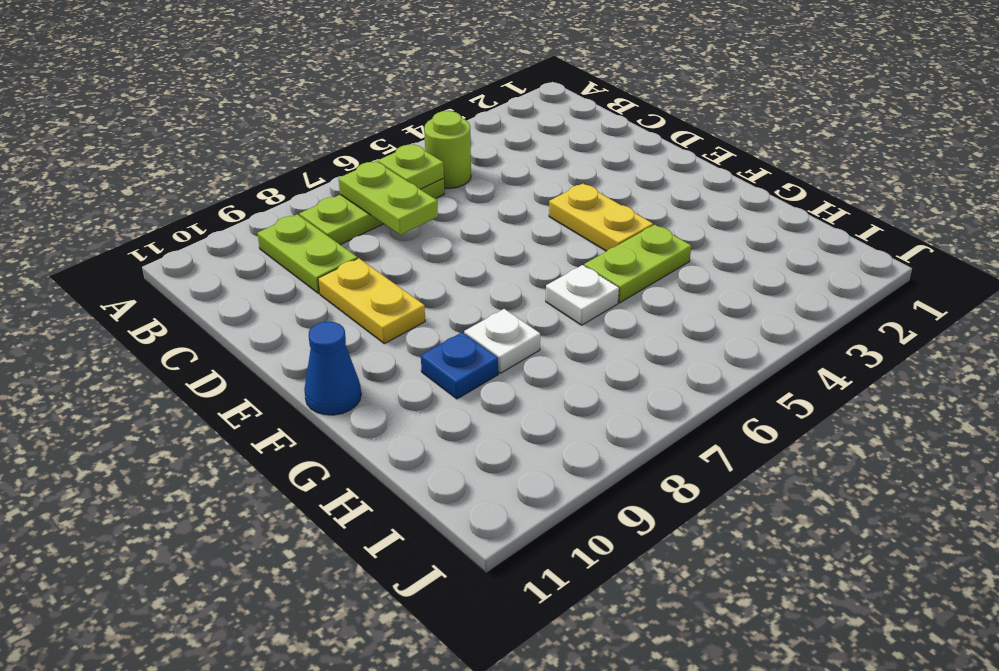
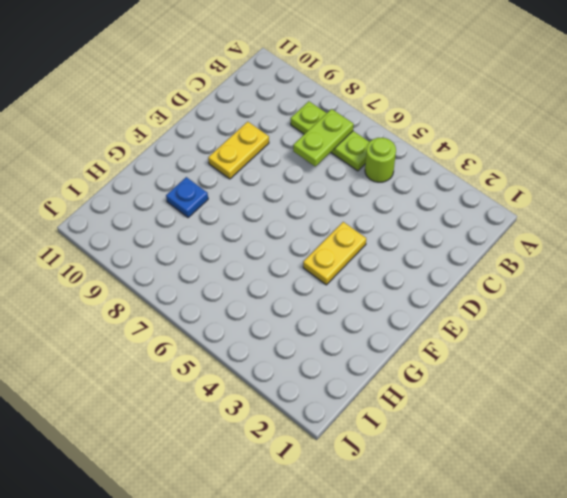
none -> lime 1x2 plate [257,214,357,293]
none -> blue 1x1 cone [304,322,361,415]
none -> lime 1x2 plate [584,225,691,303]

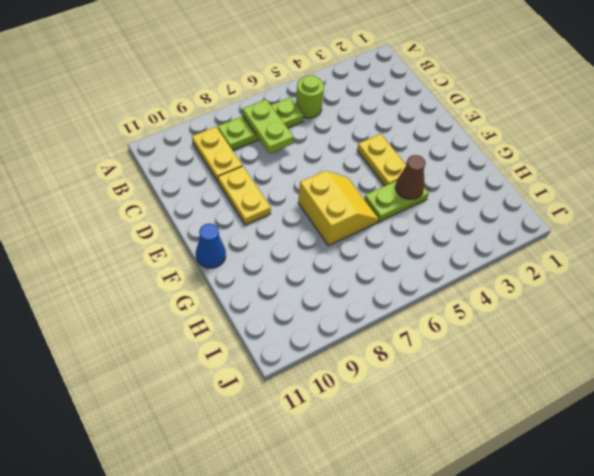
yellow 1x2 plate [192,127,242,182] -> lime 1x2 plate [257,214,357,293]
yellow 2x2 slope [298,171,379,246] -> white 1x1 plate [546,265,619,325]
brown 1x1 cone [395,155,426,199] -> none
none -> white 1x1 plate [464,309,540,373]
none -> blue 1x1 plate [421,332,498,399]
none -> lime 1x1 plate [378,144,444,189]

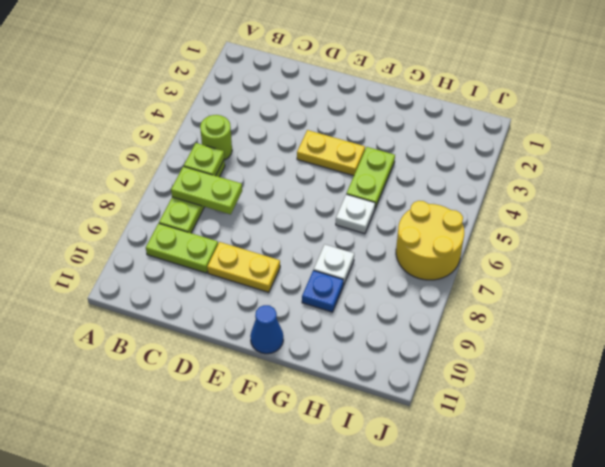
yellow 2x2 round brick [396,201,464,280] -> none

